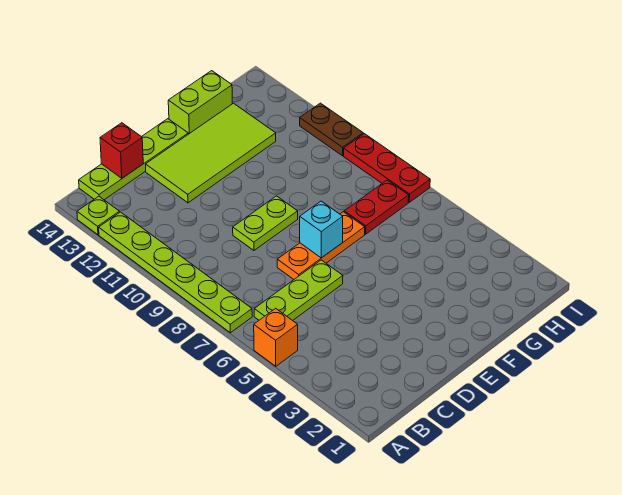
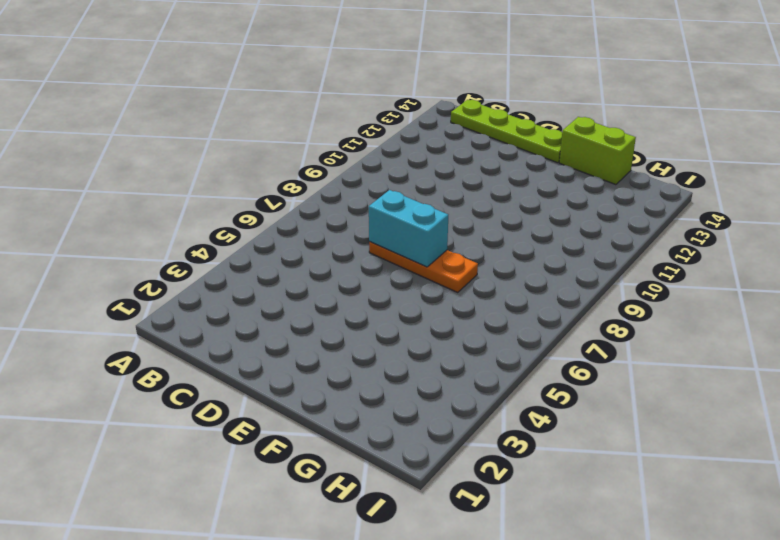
cyan 1x2 brick [369,190,448,267] -> cyan 1x1 brick [300,201,343,258]
none -> orange 1x1 brick [254,308,298,366]
none -> lime 1x6 plate [99,212,252,333]
none -> lime 1x1 plate [77,196,120,235]

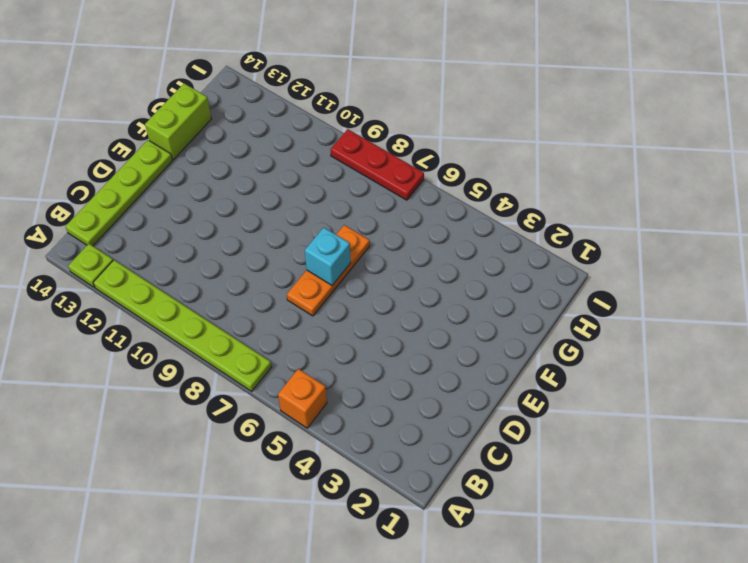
none -> lime 1x3 plate [254,260,343,321]
none -> lime 1x2 plate [233,196,298,250]
none -> lime 2x4 tile [146,103,276,203]

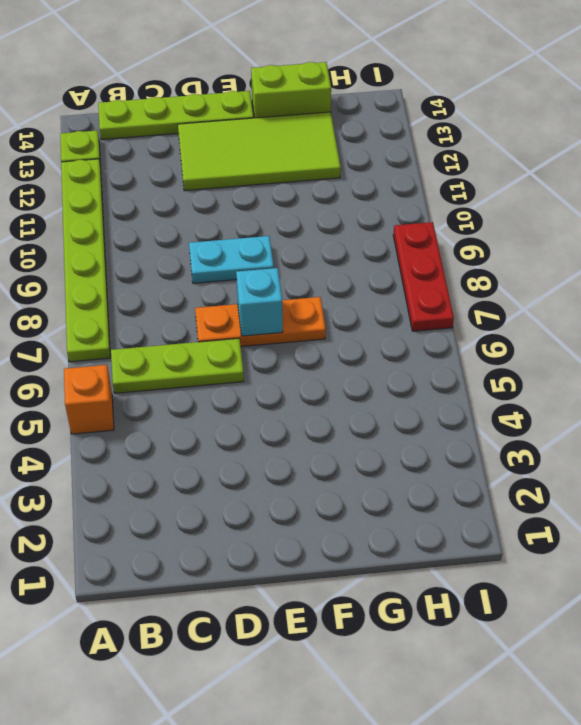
cyan 1x2 plate [189,236,274,283] -> lime 1x2 plate [233,196,298,250]
none -> red 1x2 plate [344,180,409,234]
none -> brown 1x2 plate [300,103,363,156]
none -> red 1x1 brick [100,123,143,178]

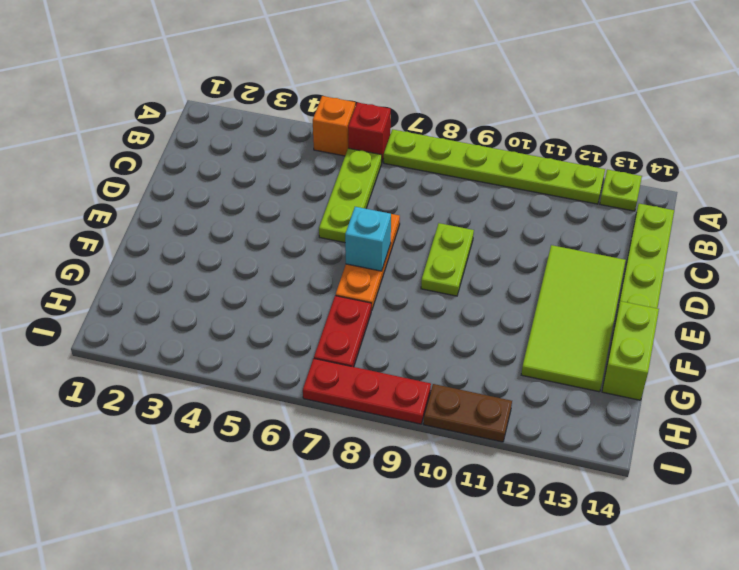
red 1x1 brick [348,102,391,162] -> red 1x1 brick moved to [100,123,143,178]

